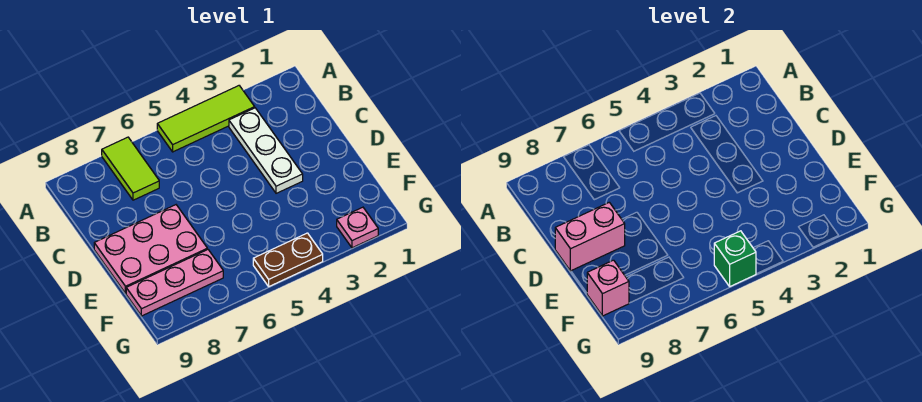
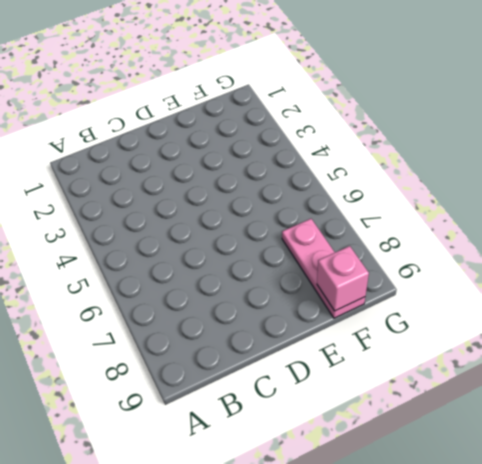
none -> lime 1x3 tile [157,86,255,152]
none -> lime 1x2 tile [102,137,159,200]

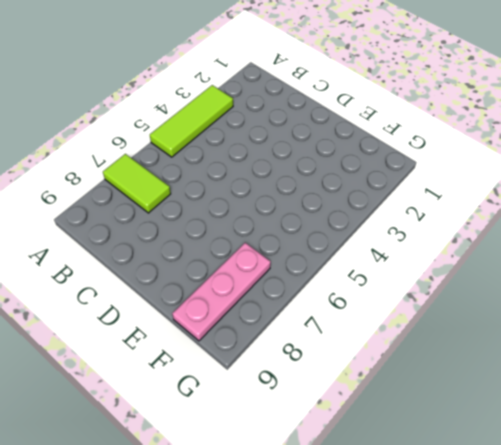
none -> white 1x3 plate [229,108,303,193]
none -> pink 2x3 plate [94,205,207,294]

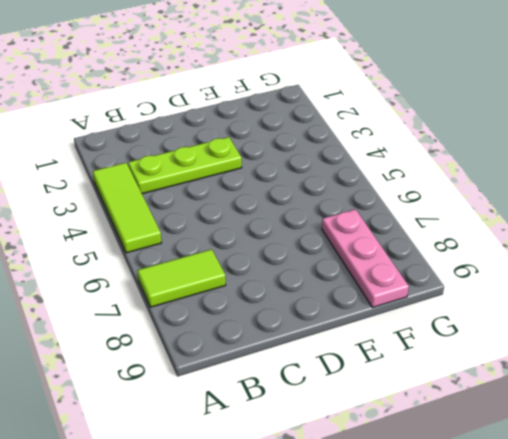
lime 1x3 plate [128,137,242,194] -> white 1x3 plate [229,108,303,193]
none -> pink 2x3 plate [94,205,207,294]
none -> pink 1x1 plate [337,207,378,248]

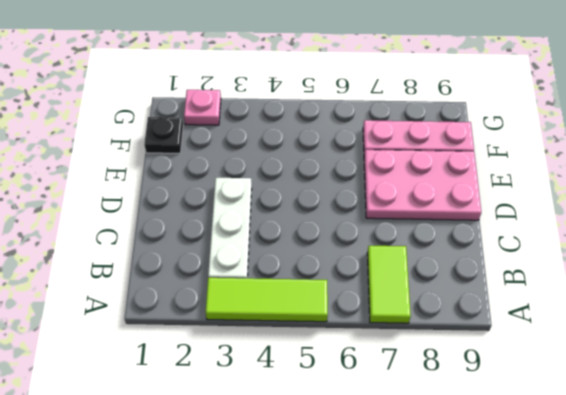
black 1x1 plate [144,117,183,153] -> none
none -> brown 1x2 plate [253,233,323,286]
none -> pink 1x2 brick [555,202,625,271]

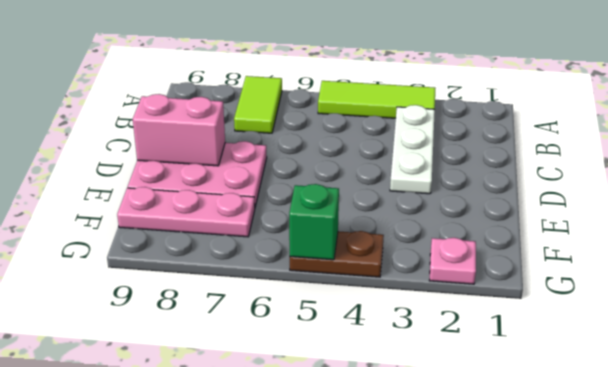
none -> pink 1x1 brick [587,260,629,316]

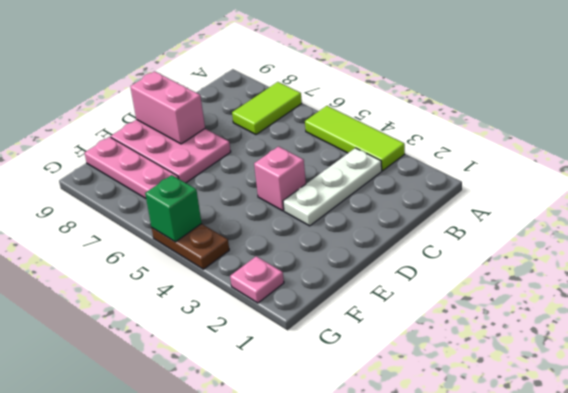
pink 1x1 brick [254,147,306,211] -> pink 1x1 brick moved to [587,260,629,316]

